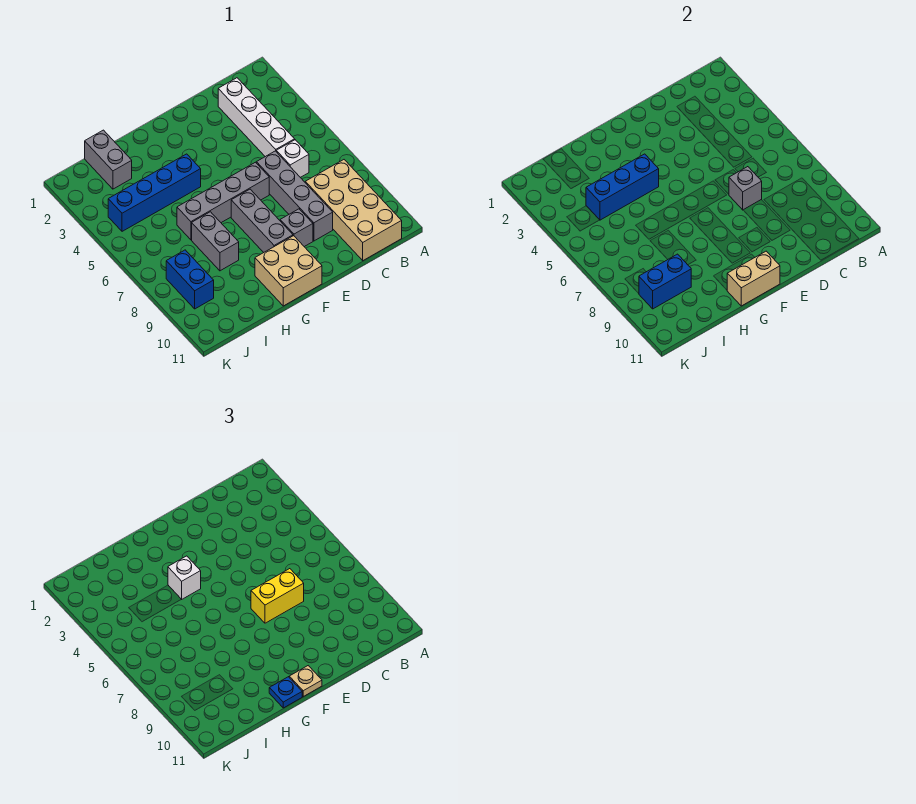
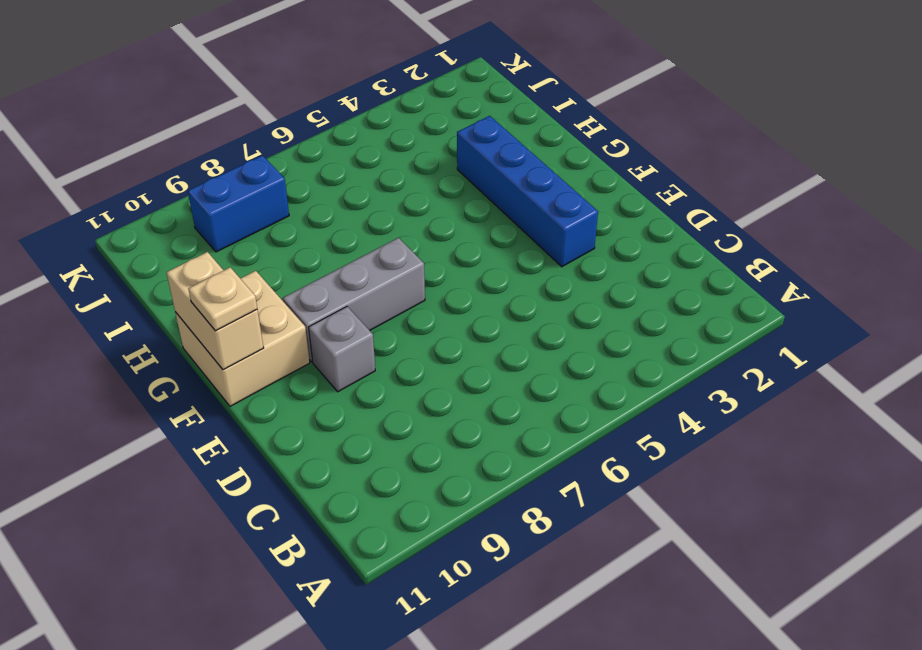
blue 1x4 brick [457,116,598,267] -> blue 1x4 brick moved to [108,154,201,231]
none -> tan 2x4 brick [305,160,402,261]
none -> white 1x4 brick [218,78,295,157]
none -> white 1x1 brick [276,140,309,177]

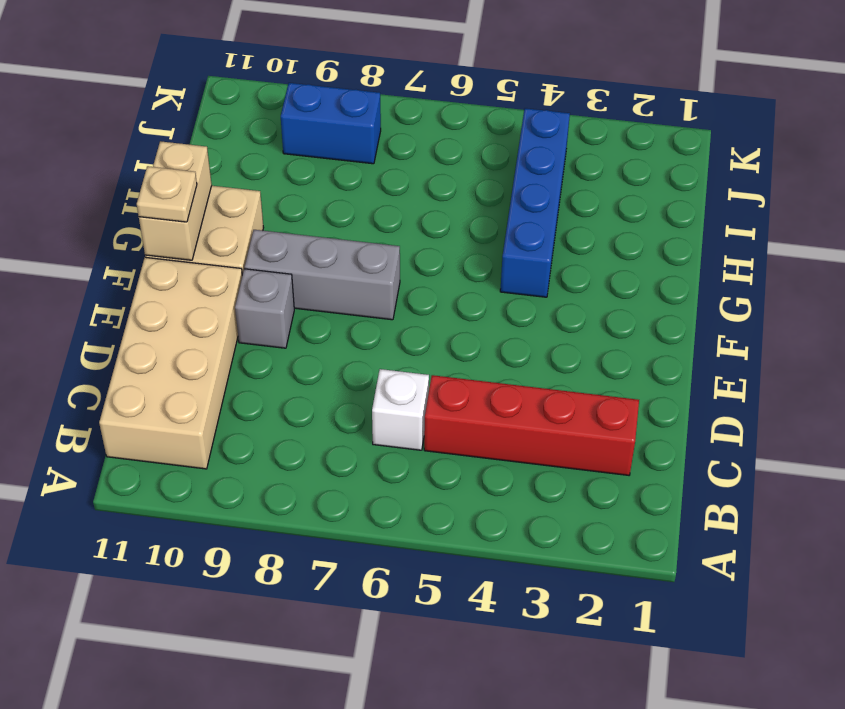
tan 2x4 brick [99,257,242,469] -> tan 2x4 brick turned to [305,160,402,261]
red 1x4 brick [424,375,639,475] -> white 1x4 brick [218,78,295,157]
none -> grey 1x4 brick [256,151,333,241]
none -> grey 1x4 brick [177,162,269,240]
none -> grey 1x2 brick [192,212,239,271]

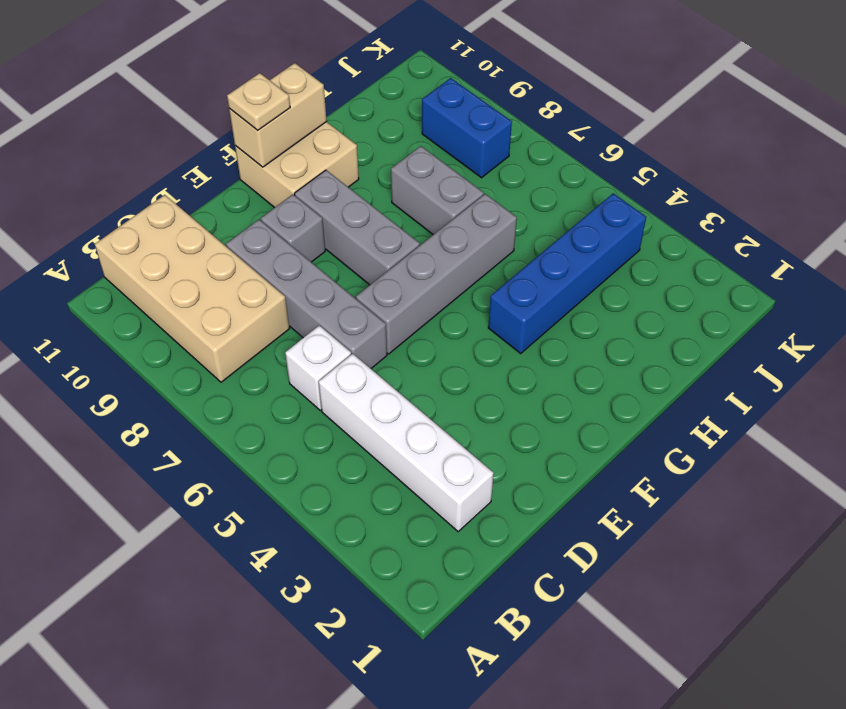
none -> grey 1x2 brick [85,130,132,189]
none -> grey 1x1 brick [729,167,762,210]
none -> blue 1x3 brick [586,154,659,220]

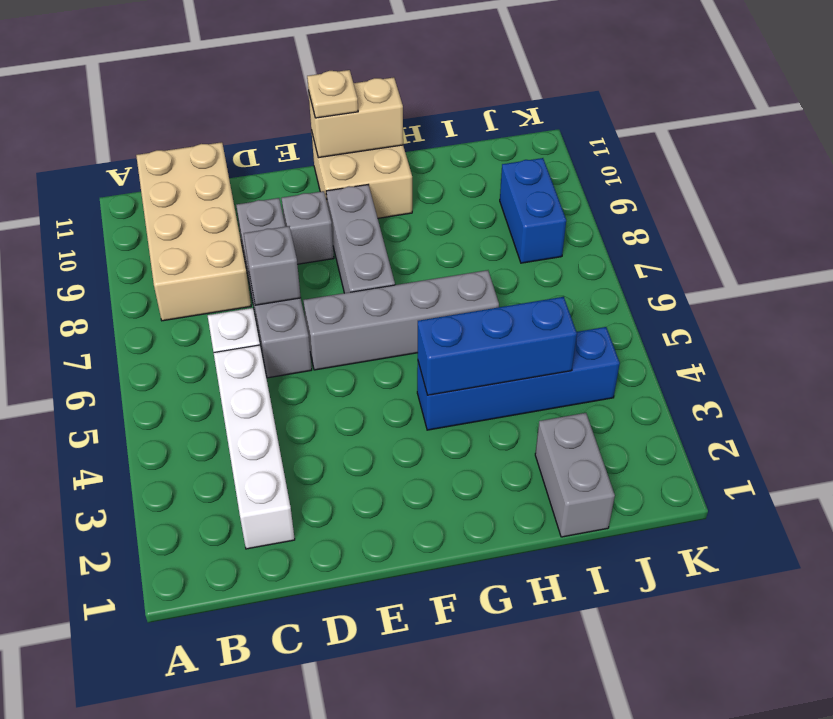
none -> grey 1x2 brick [192,212,239,271]
none -> blue 1x2 brick [639,254,691,309]
none -> yellow 1x2 brick [251,569,304,623]

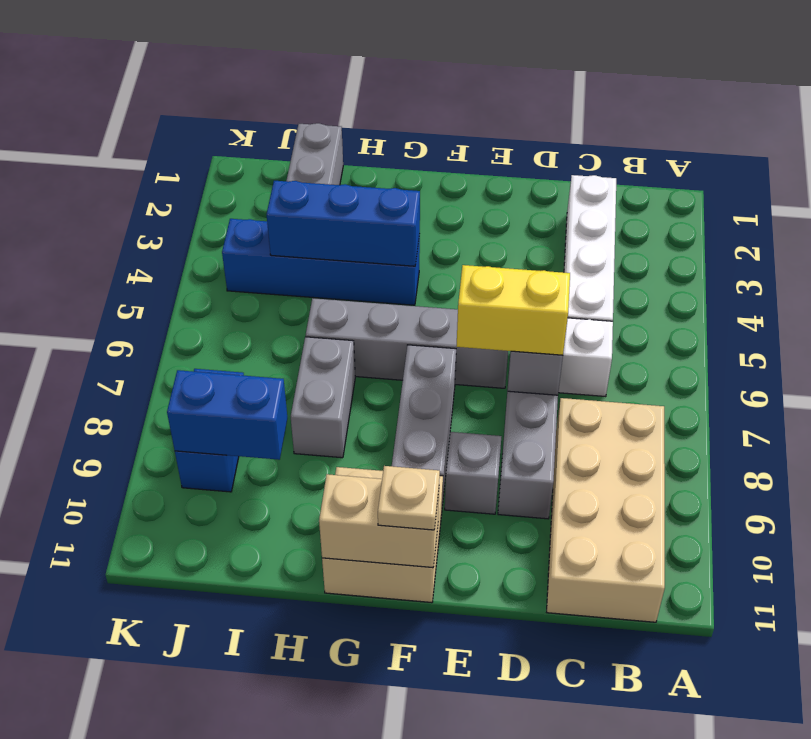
none -> white 1x1 brick [168,556,201,599]
none -> blue 1x1 plate [269,677,302,708]

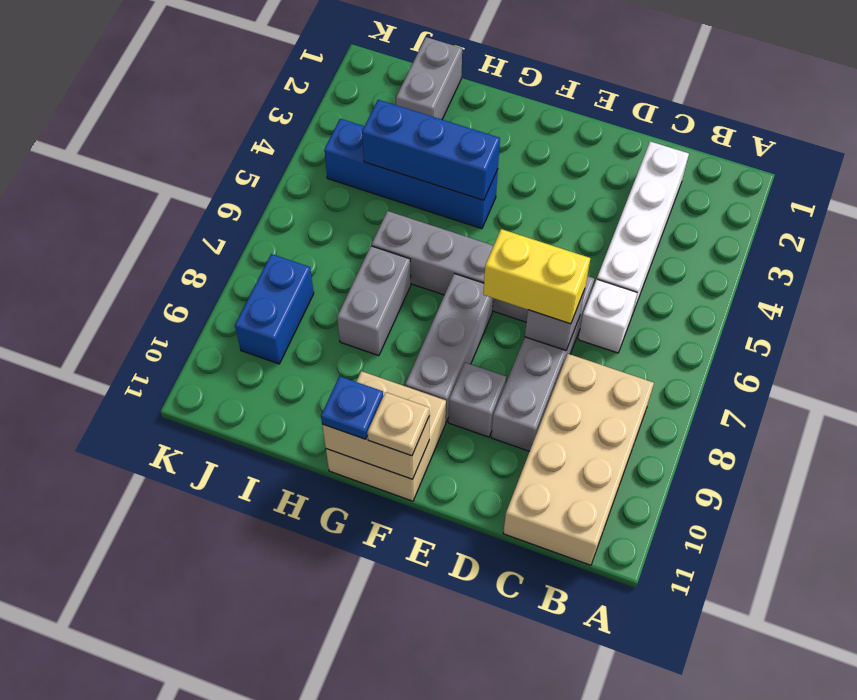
none -> blue 1x2 brick [639,254,691,309]
none -> white 1x1 brick [168,556,201,599]

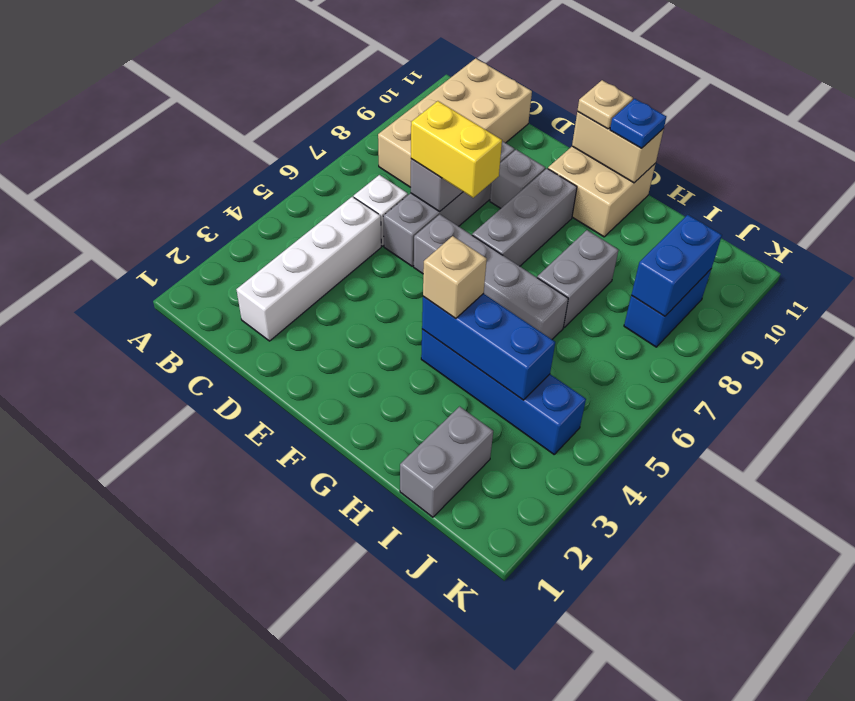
tan 1x1 brick [423,236,487,319] -> white 1x1 brick [168,556,201,599]
blue 1x2 brick [631,215,722,316] -> blue 1x2 brick turned to [639,254,691,309]

